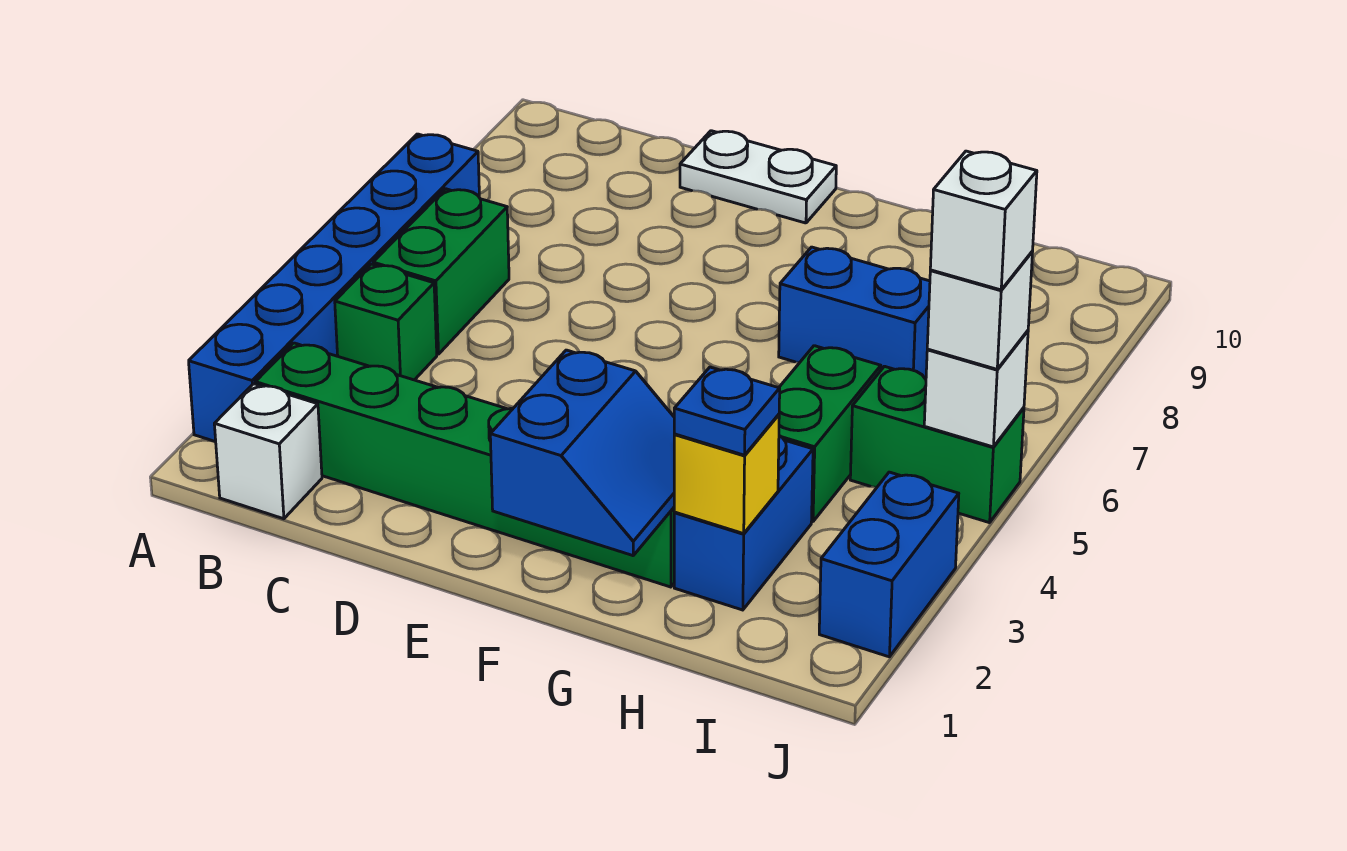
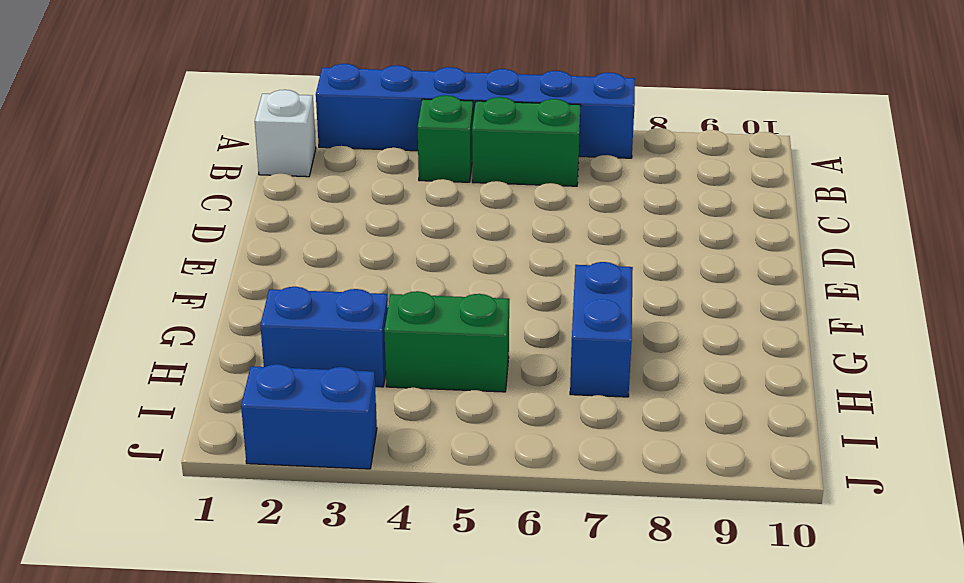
none -> green 1x6 brick [255,343,675,587]
none -> white 1x2 plate [680,131,836,223]
none -> green 1x2 brick [850,366,1024,523]

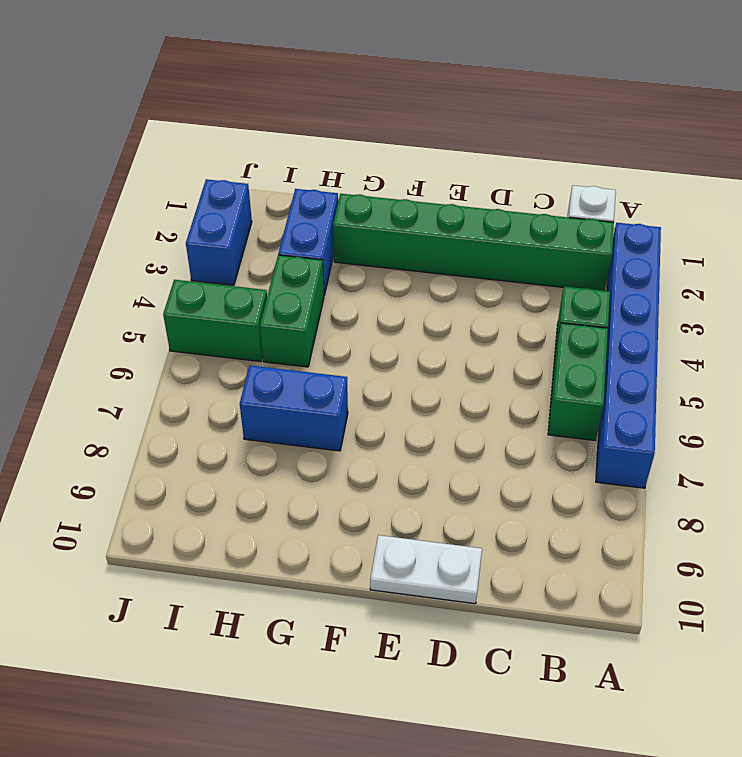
none -> blue 2x2 slope [490,350,675,556]
none -> yellow 1x1 brick [674,414,779,534]
none -> white 1x1 brick [924,331,1028,447]

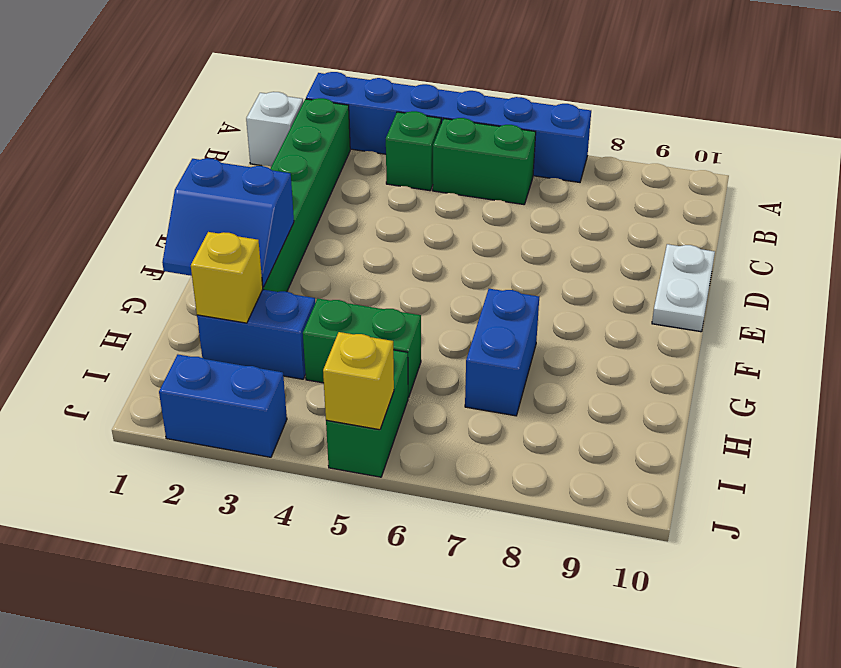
yellow 1x1 brick [323,332,394,430] -> white 1x1 brick [924,331,1028,447]
none -> blue 1x1 plate [674,367,780,455]
none -> white 1x1 brick [927,252,1032,369]
none -> white 1x1 brick [930,151,1037,290]

